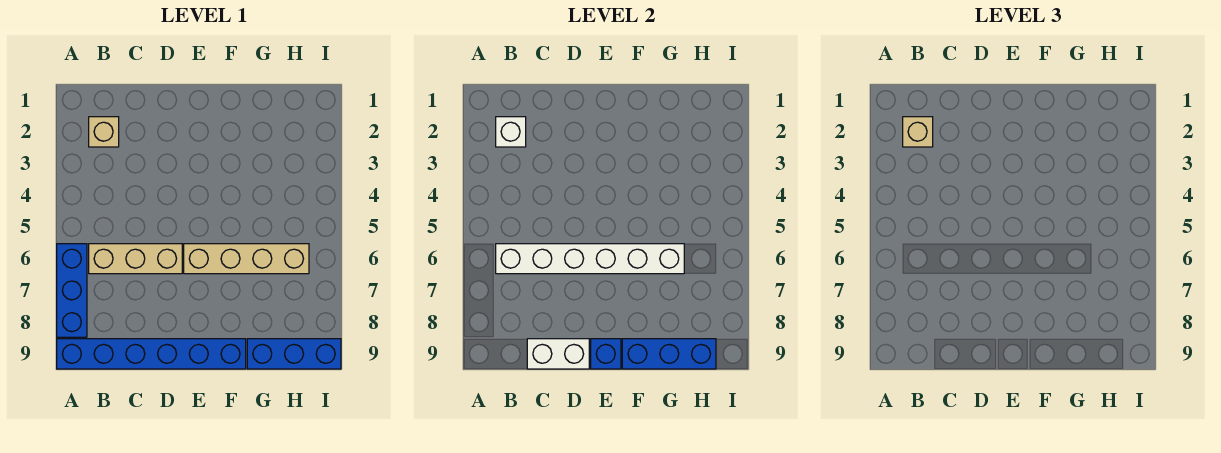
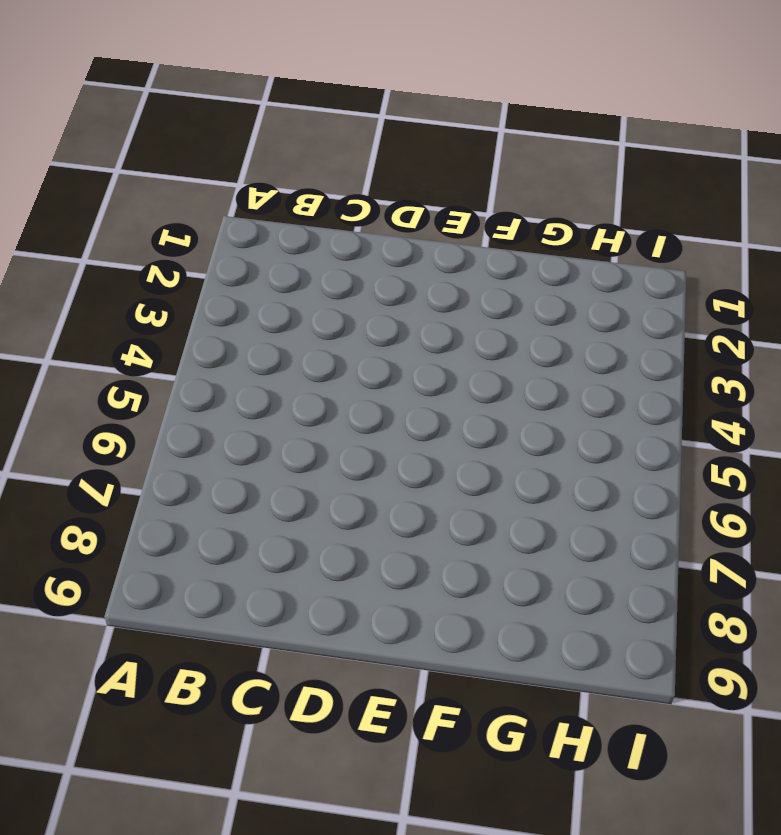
none -> blue 1x3 brick [57,244,87,337]
none -> blue 1x6 brick [57,339,246,369]
none -> tan 1x1 brick [89,117,119,147]

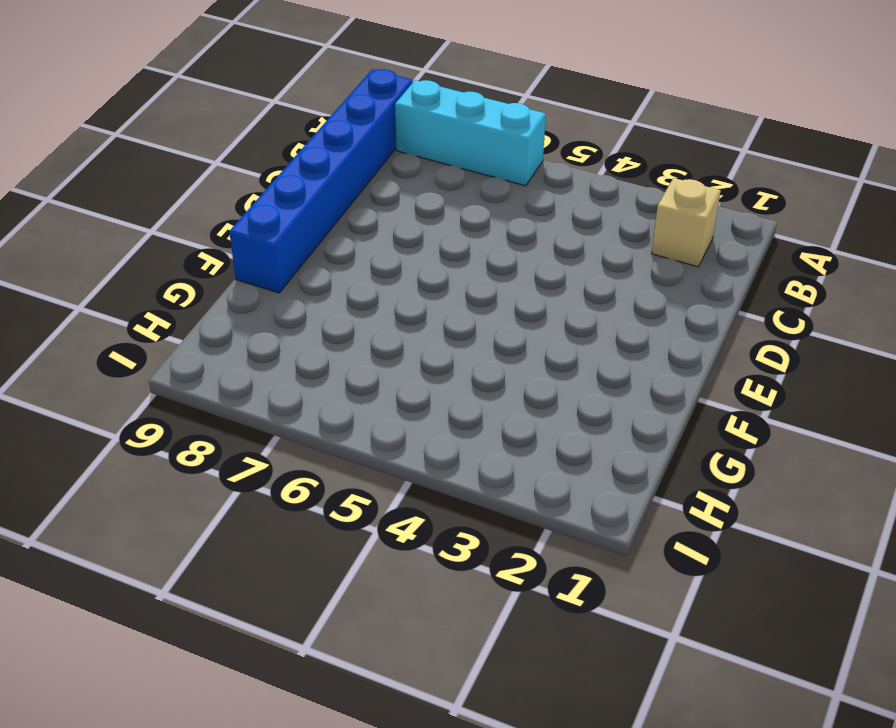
cyan 1x3 brick [395,80,546,186] -> blue 1x3 brick [57,244,87,337]
none -> tan 1x3 brick [89,244,182,274]
none -> tan 1x4 brick [184,244,309,274]
none -> blue 1x3 brick [247,339,341,369]

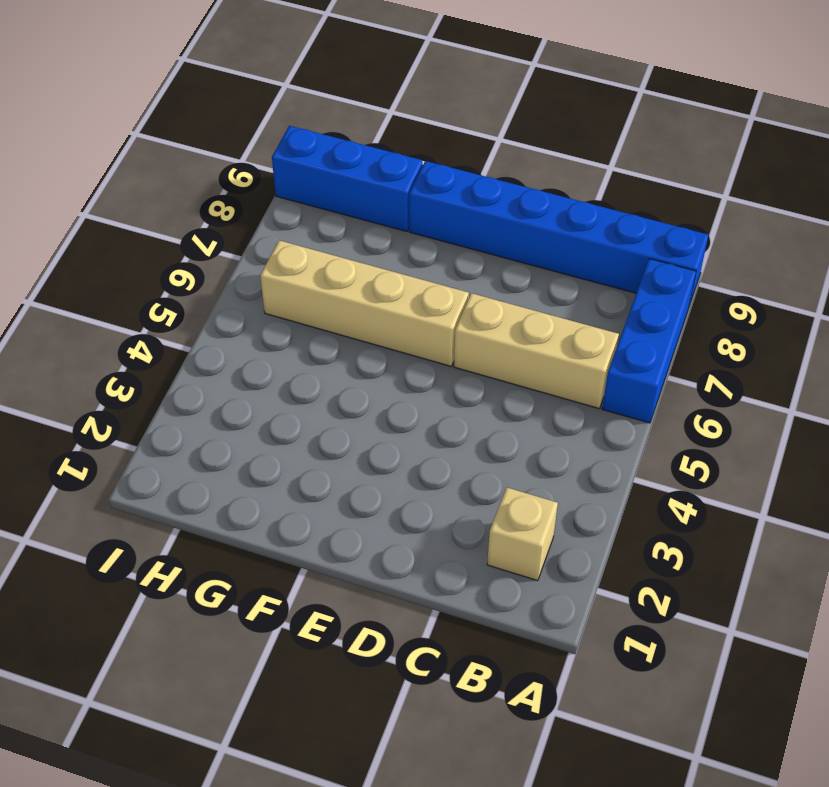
none -> white 1x1 brick [496,117,526,147]
none -> white 1x6 brick [496,244,684,274]
none -> white 1x2 brick [527,339,589,369]

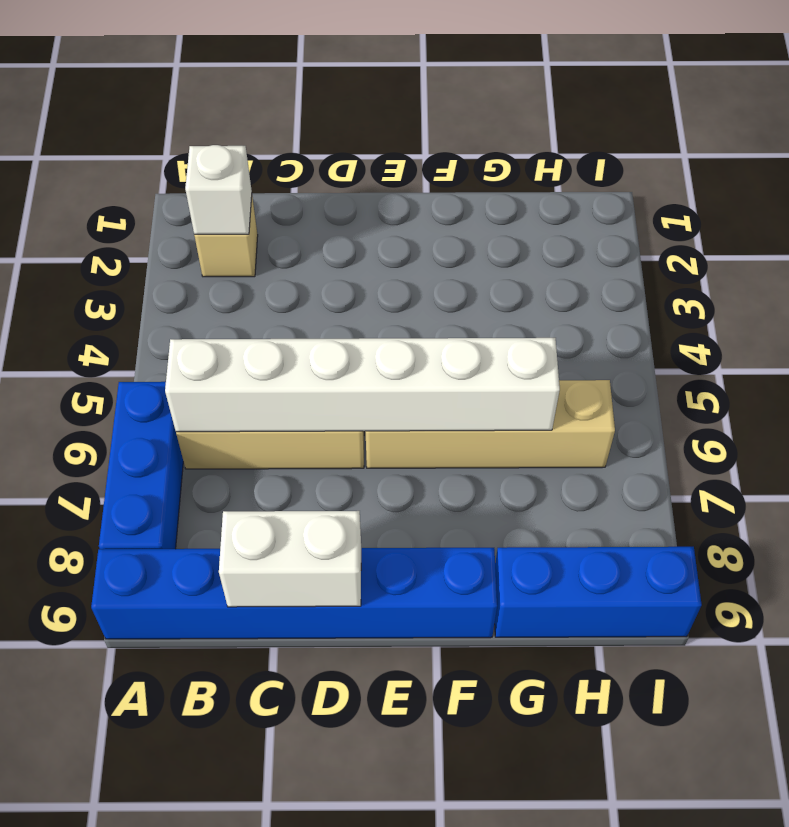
none -> blue 1x1 brick [591,339,621,369]
none -> blue 1x3 brick [622,339,716,369]
none -> tan 1x1 brick [903,117,933,147]

